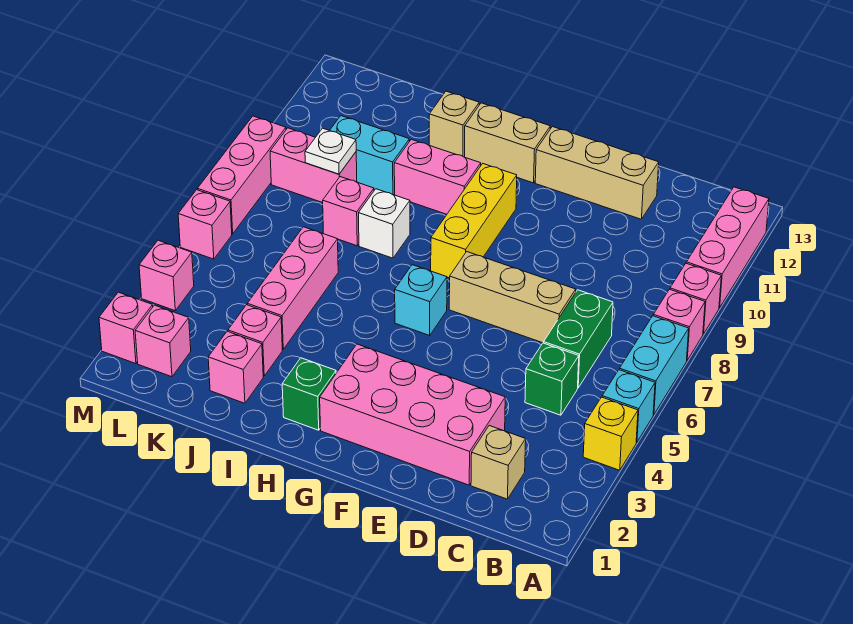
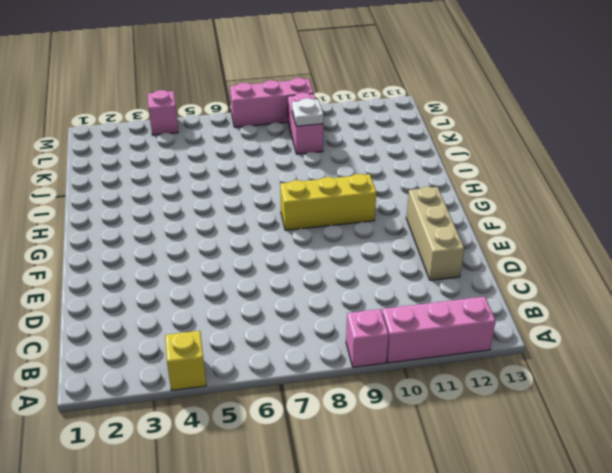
none -> cyan 1x1 brick [602,370,655,442]
none -> cyan 1x2 brick [619,316,689,415]
none -> pink 1x1 brick [653,289,705,360]
none -> tan 1x1 brick [471,426,526,499]

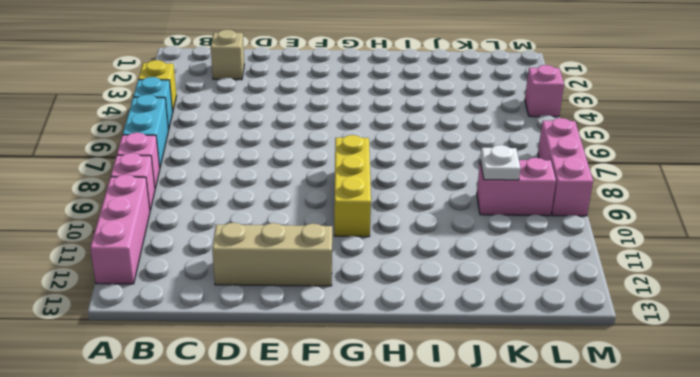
none -> green 1x1 brick [525,343,579,415]
none -> green 1x2 brick [544,290,613,388]
none -> pink 2x4 brick [320,344,505,485]
none -> tan 1x3 brick [449,252,576,343]

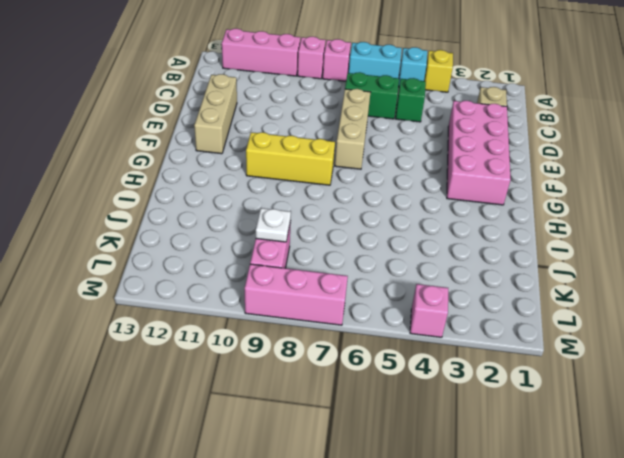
none -> cyan 1x1 brick [395,265,447,335]
none -> tan 1x2 brick [465,103,550,183]
none -> green 1x1 brick [282,358,336,430]
none -> pink 1x2 brick [394,139,481,214]

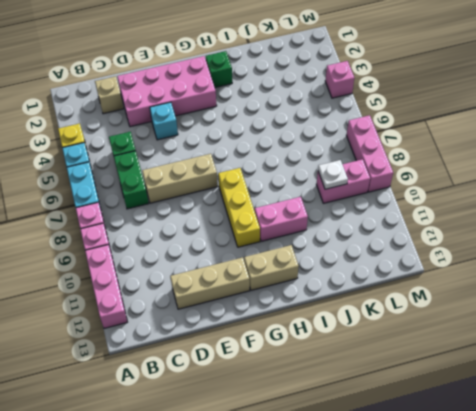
cyan 1x1 brick [150,102,178,140] -> cyan 1x1 brick moved to [395,265,447,335]
none -> white 1x1 brick [359,189,410,258]
none -> tan 1x1 brick [429,91,479,157]
none -> pink 1x1 brick [208,331,263,403]
none -> pink 1x1 brick [228,305,282,376]

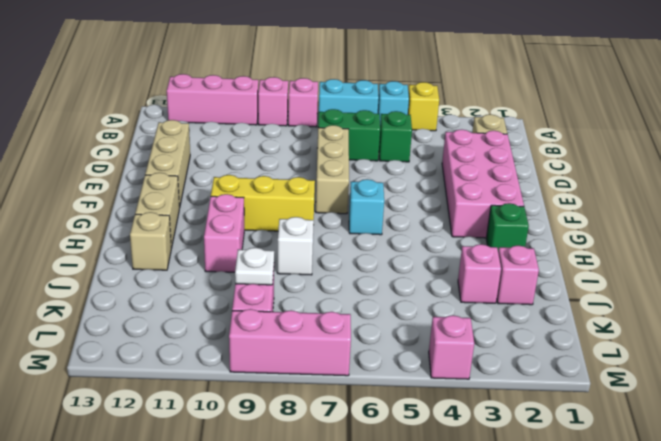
none -> pink 1x3 brick [247,227,338,349]
none -> pink 1x1 brick [323,177,374,246]
none -> cyan 1x2 brick [330,116,409,195]
none -> pink 1x1 brick [135,305,191,377]

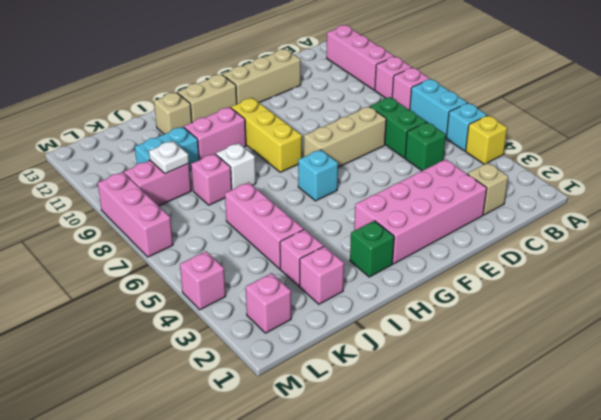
none -> pink 1x1 brick [99,292,153,364]
none -> pink 1x1 brick [178,190,232,259]

